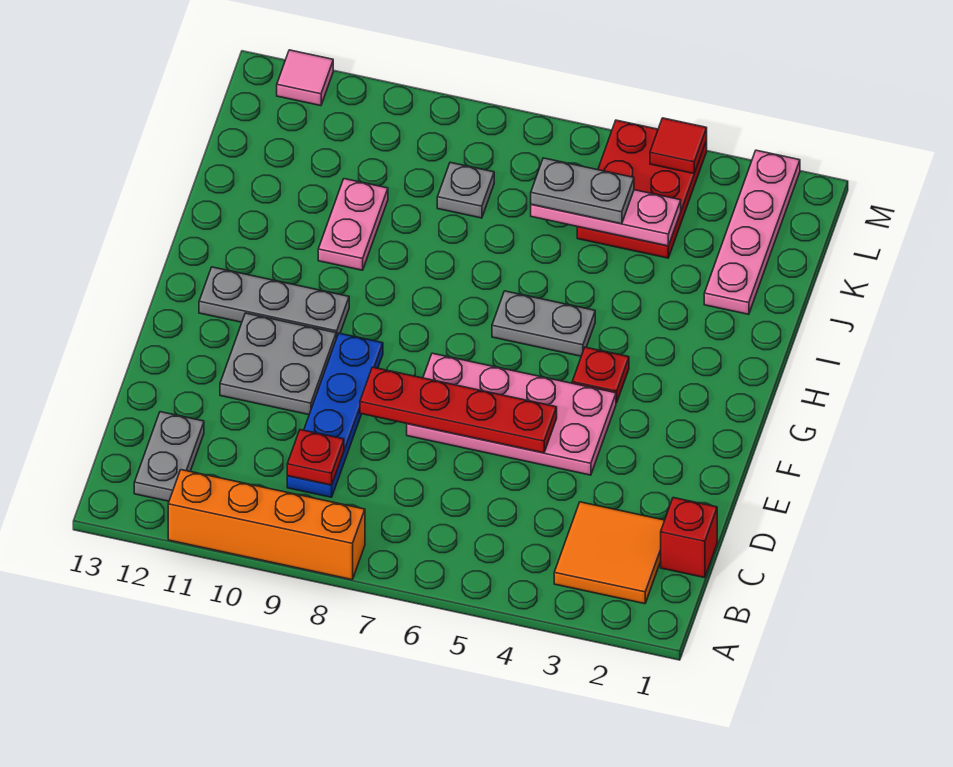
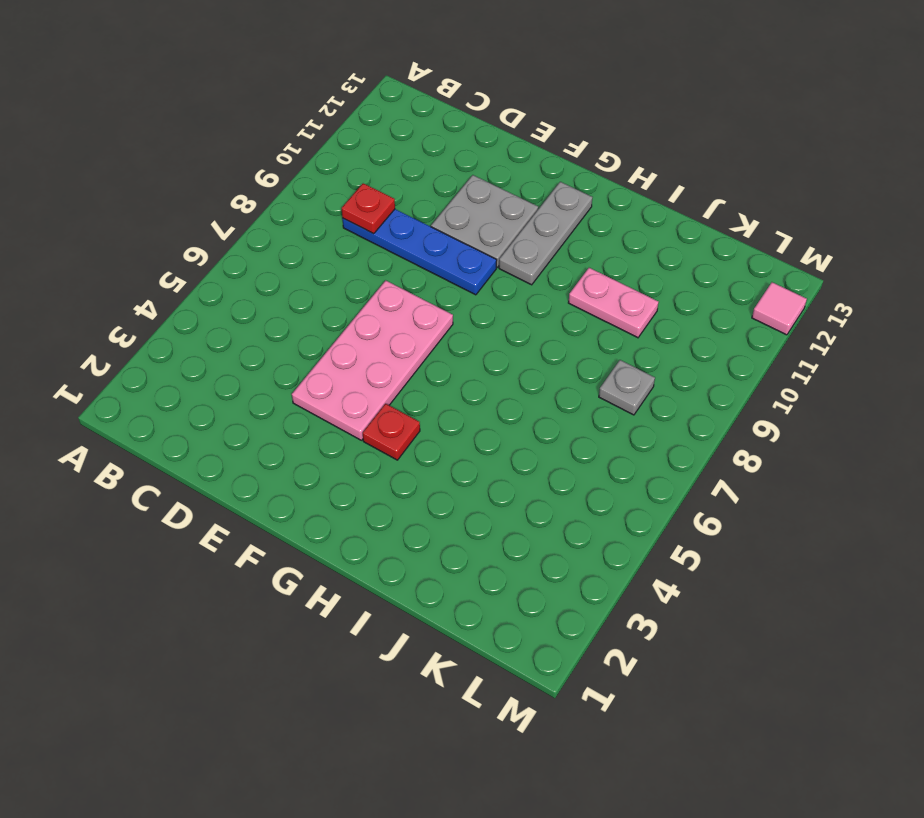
none -> orange 1x4 brick [168,470,365,580]
none -> orange 2x2 tile [554,502,665,604]
none -> grey 1x2 plate [134,412,204,501]

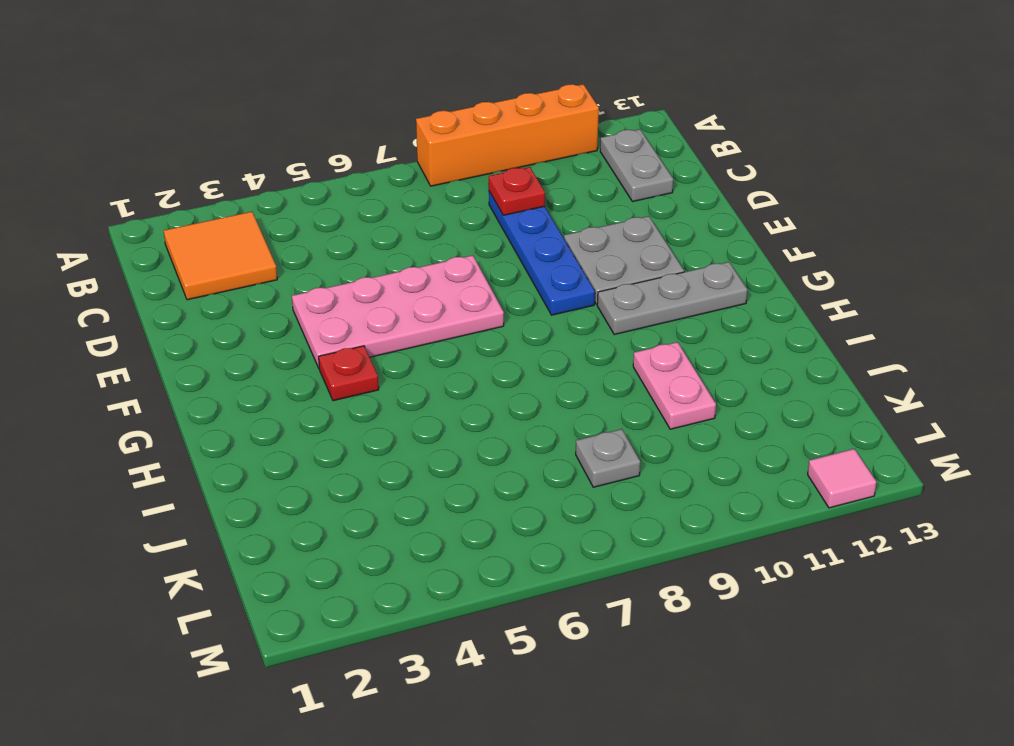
none -> red 1x1 brick [661,498,717,578]
none -> grey 1x2 plate [492,291,595,356]
none -> pink 1x4 plate [704,150,800,314]

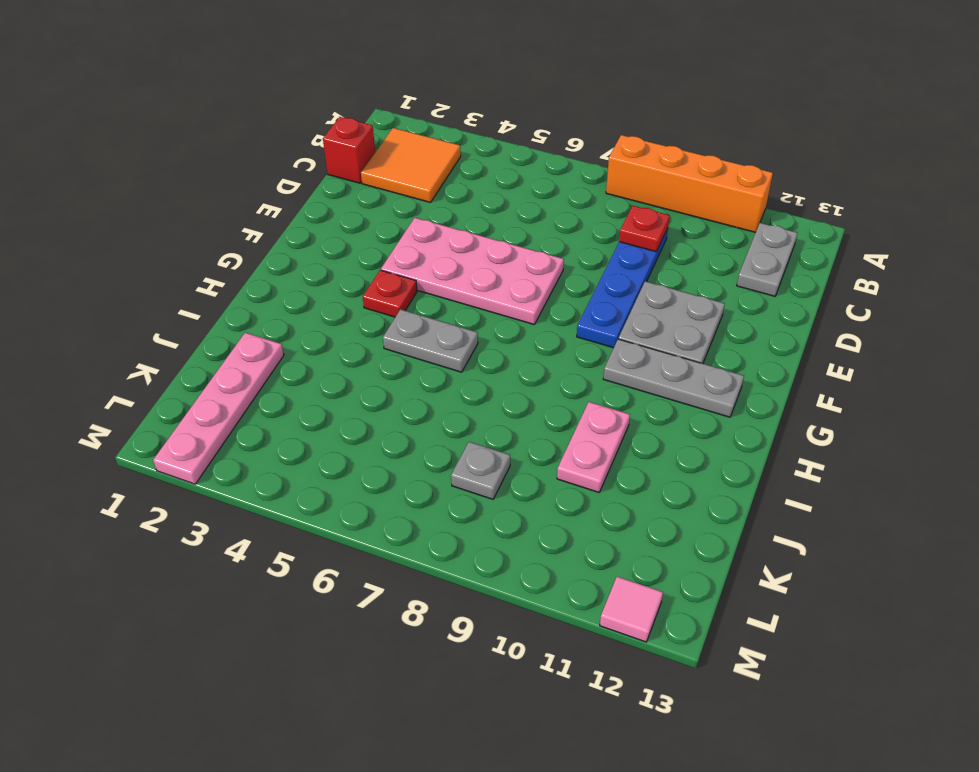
none -> red 2x3 plate [577,120,707,258]
none -> red 1x4 plate [360,367,557,453]
none -> pink 1x3 plate [531,190,681,246]

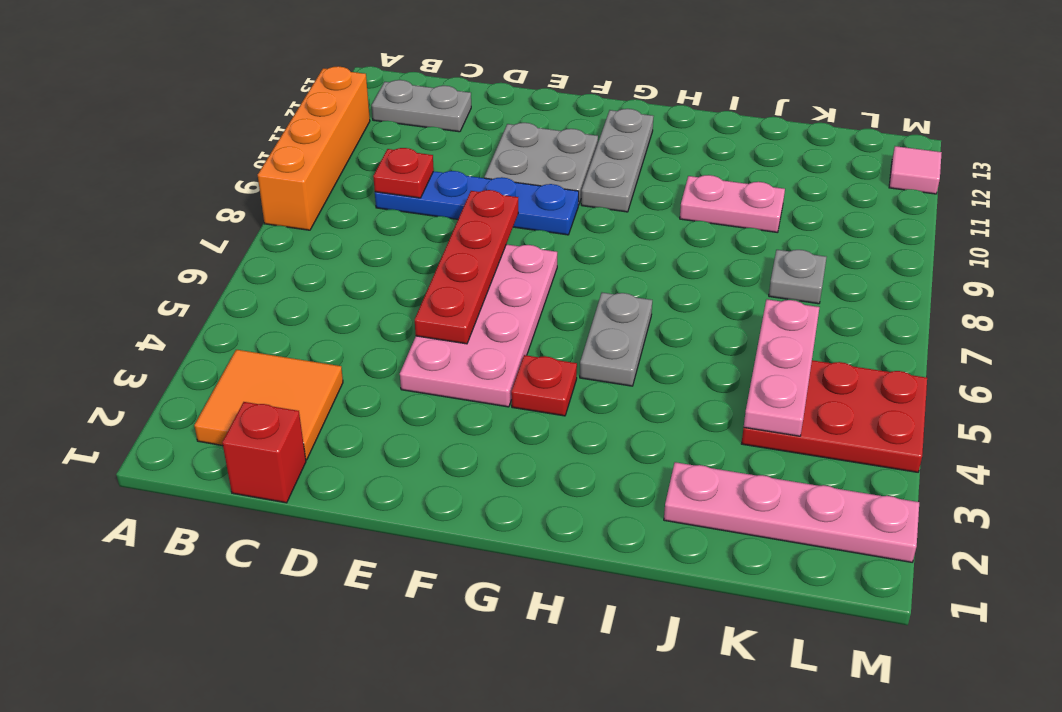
none -> red 1x1 tile [650,118,707,174]
none -> grey 1x2 plate [531,158,634,224]

